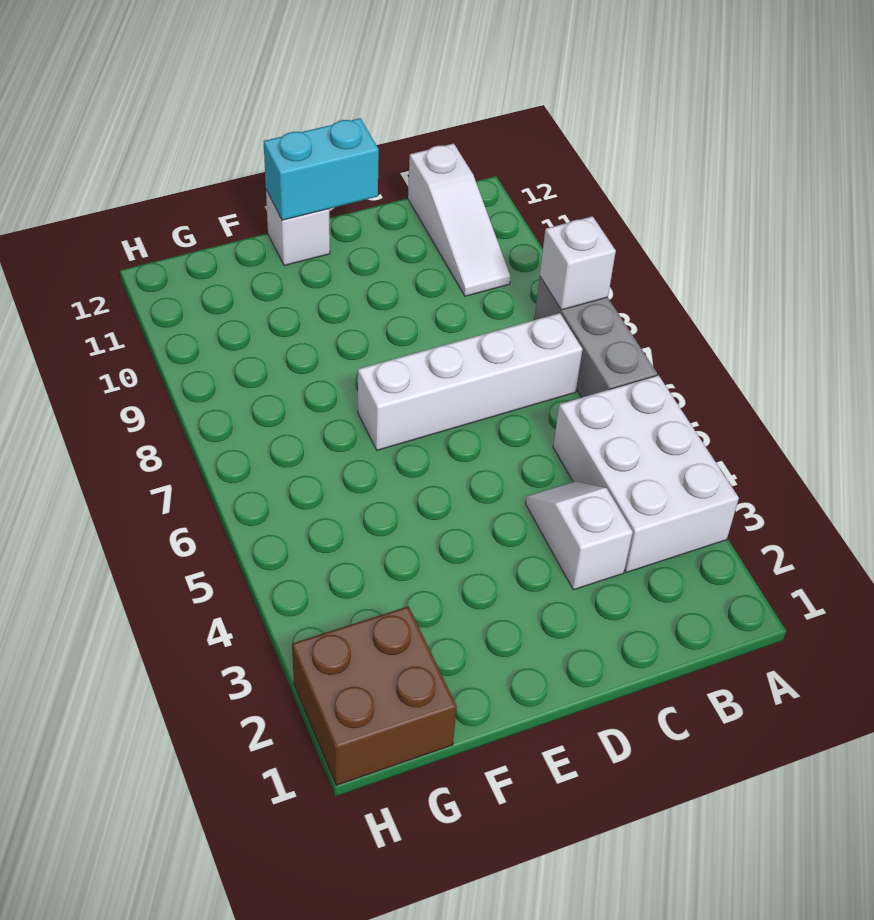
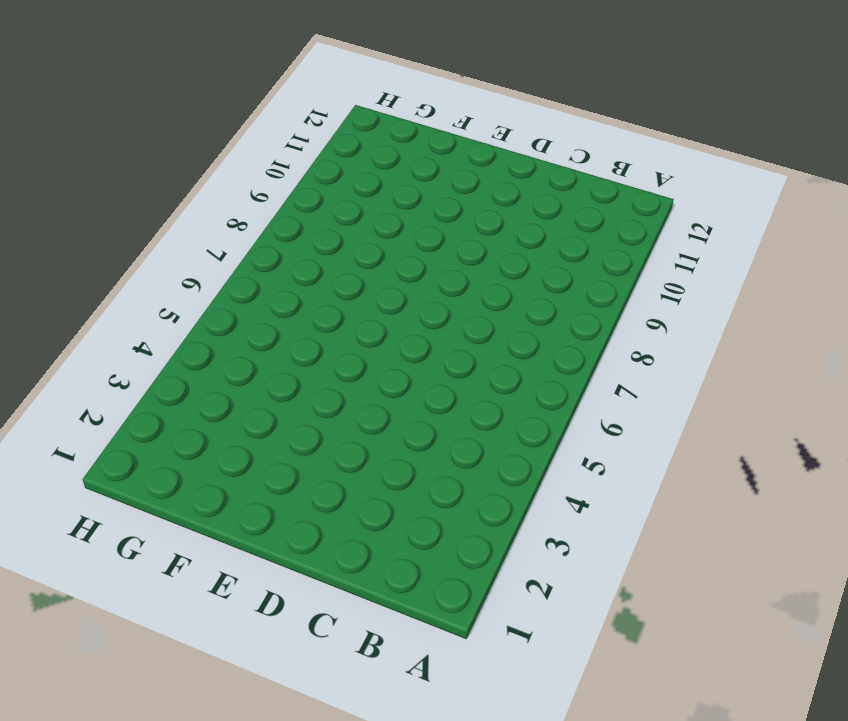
none -> white 2x3 brick [553,375,739,572]
none -> grey 1x3 brick [534,277,657,398]

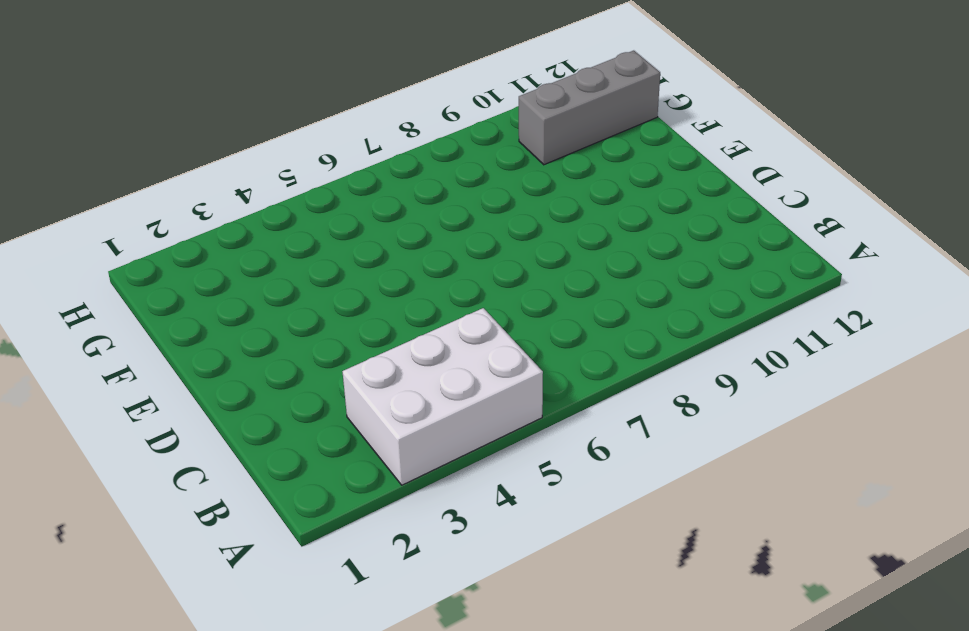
grey 1x3 brick [519,51,660,165] -> grey 1x3 brick moved to [534,277,657,398]
none -> white 1x4 brick [358,313,582,450]
none -> white 1x3 slope [408,144,510,296]

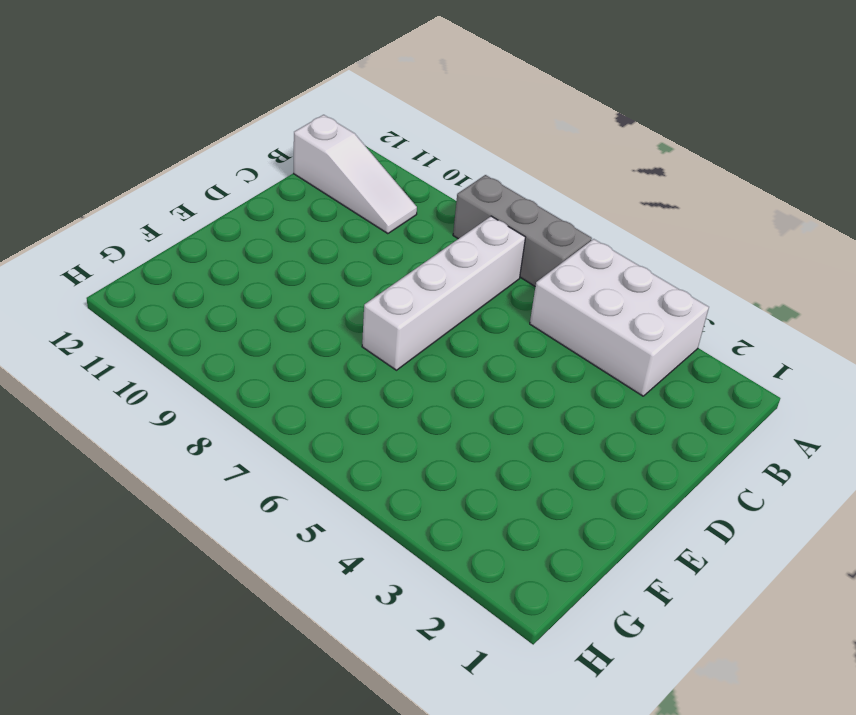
none -> white 1x2 slope [526,481,633,590]
none -> white 1x1 brick [266,190,330,266]

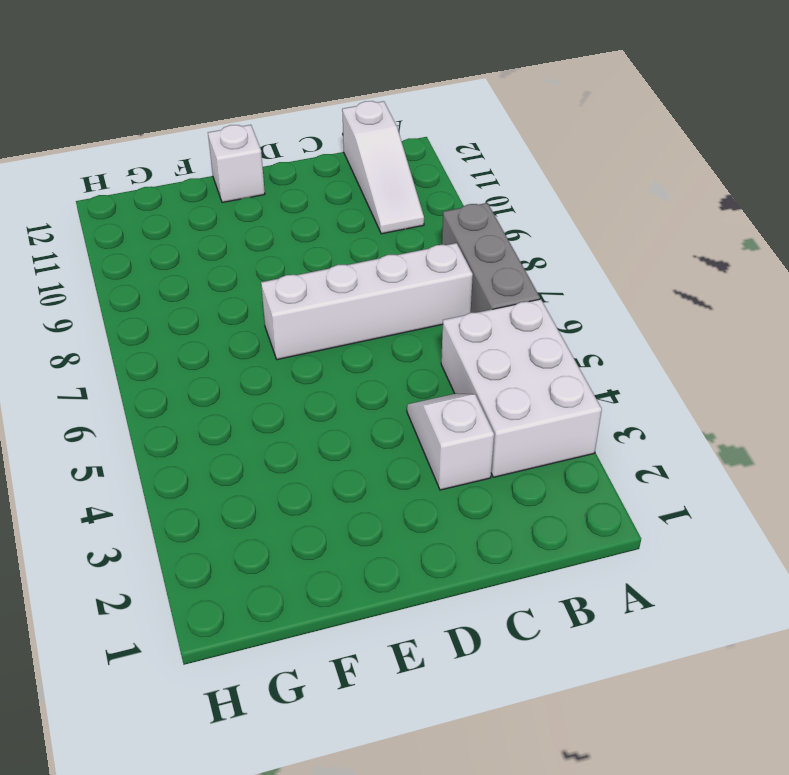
none -> brown 2x2 brick [292,606,457,785]
none -> white 1x1 brick [540,216,616,310]

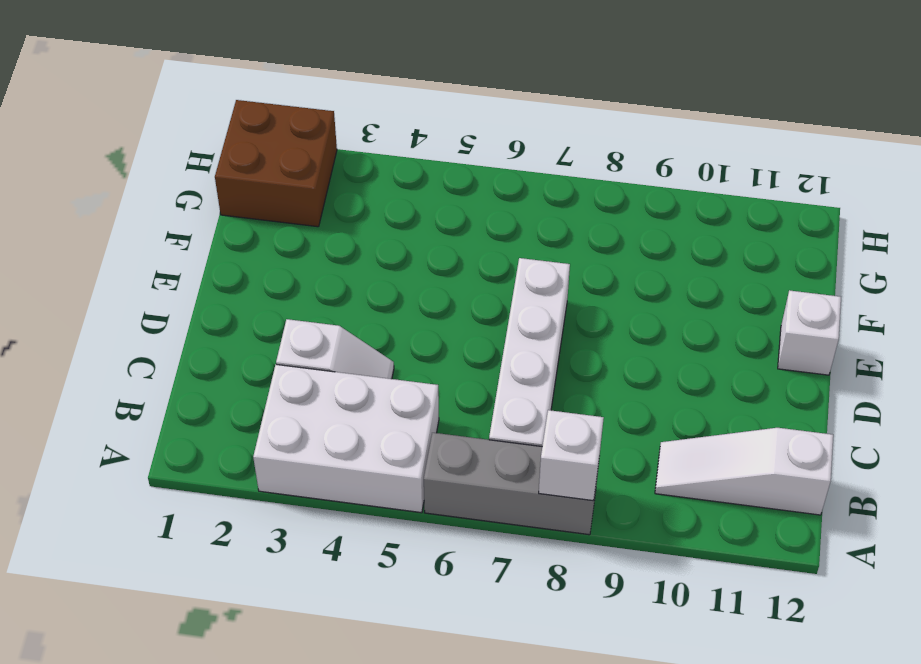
none -> cyan 1x2 brick [264,118,379,220]

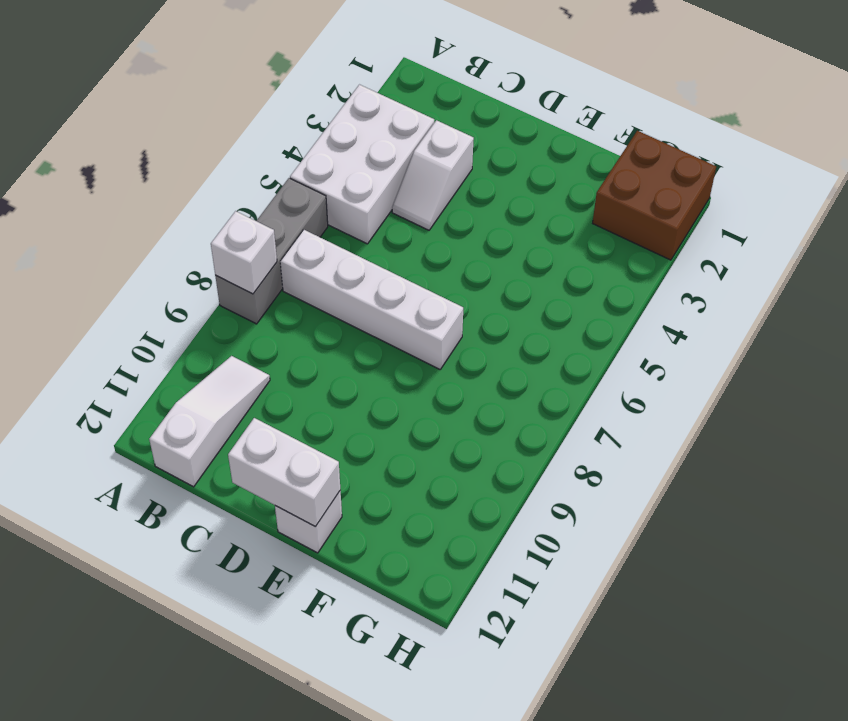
white 1x2 brick [228,418,340,527] -> cyan 1x2 brick [264,118,379,220]

